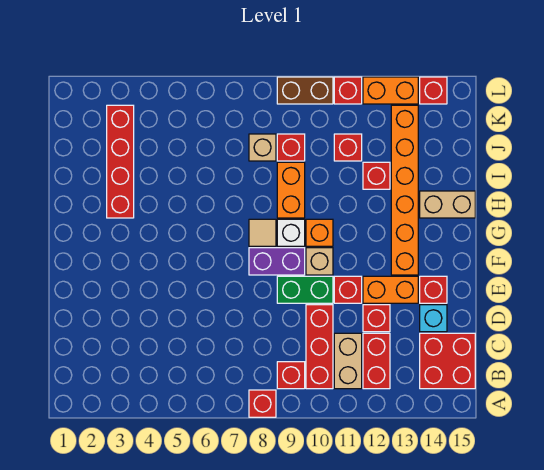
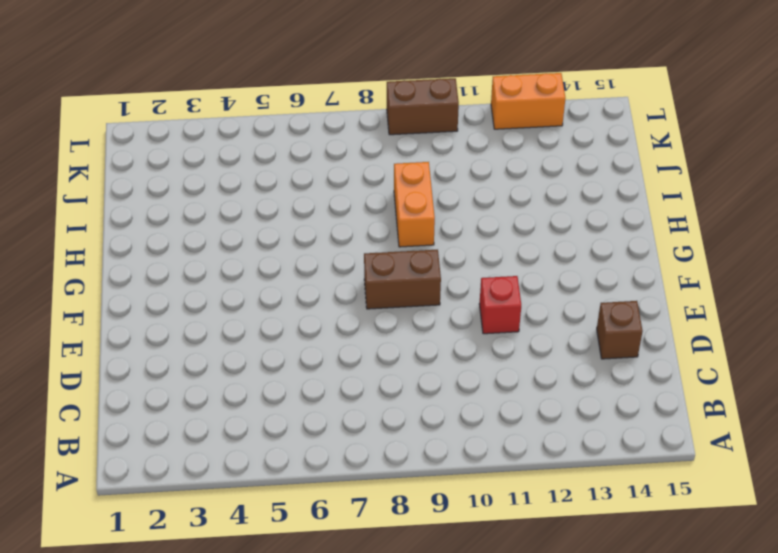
brown 1x1 brick [597,301,643,359] -> cyan 1x1 brick [420,305,447,332]
brown 1x2 brick [364,250,441,309] -> purple 1x2 brick [249,248,305,275]
none -> red 1x1 brick [249,390,276,417]
none -> red 1x1 brick [277,362,305,389]
none -> red 1x3 brick [306,305,333,389]

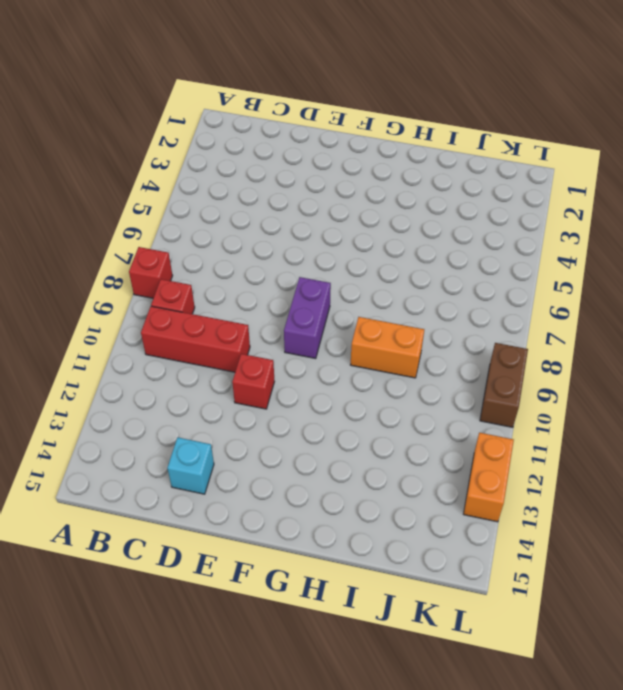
none -> tan 1x2 brick [334,333,362,389]
none -> red 1x2 brick [363,333,390,389]
none -> red 2x2 brick [420,333,475,389]

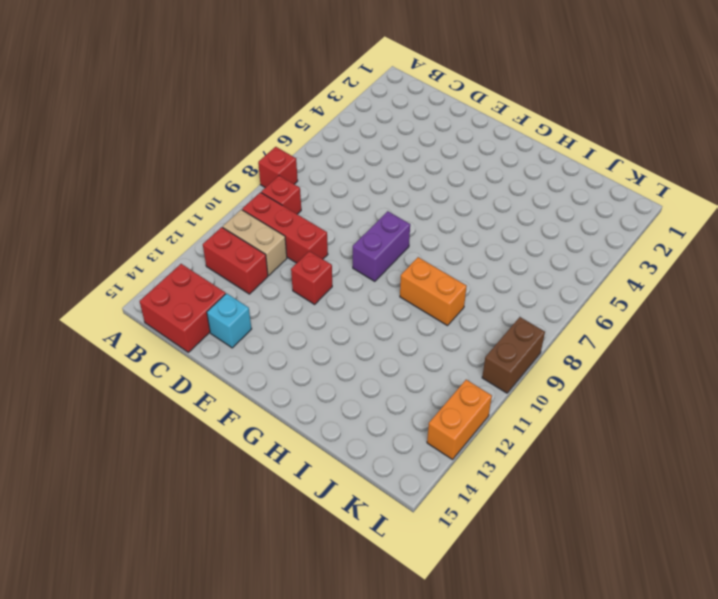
none -> red 1x1 brick [363,305,390,332]
none -> green 1x2 brick [277,276,333,303]
none -> orange 1x2 brick [363,276,418,303]

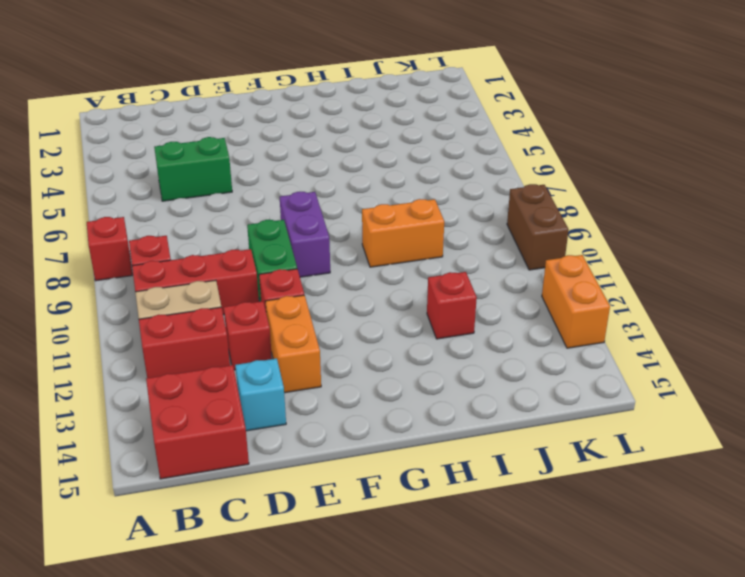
green 1x2 brick [154,137,232,201] -> none
none -> red 1x1 brick [420,276,447,303]
none -> tan 1x1 brick [306,248,333,275]
none -> orange 1x6 brick [391,105,418,275]

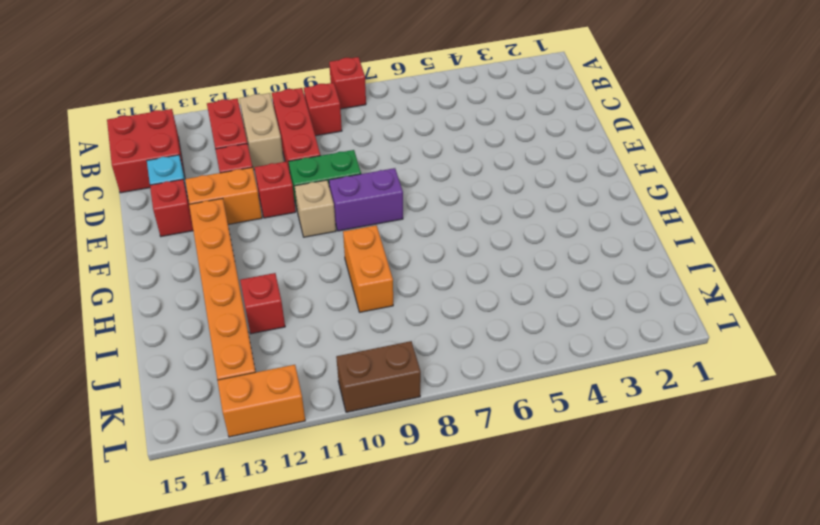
none -> tan 1x1 tile [249,219,276,246]
none -> white 1x1 brick [277,219,305,246]
none -> orange 1x1 brick [306,219,333,246]

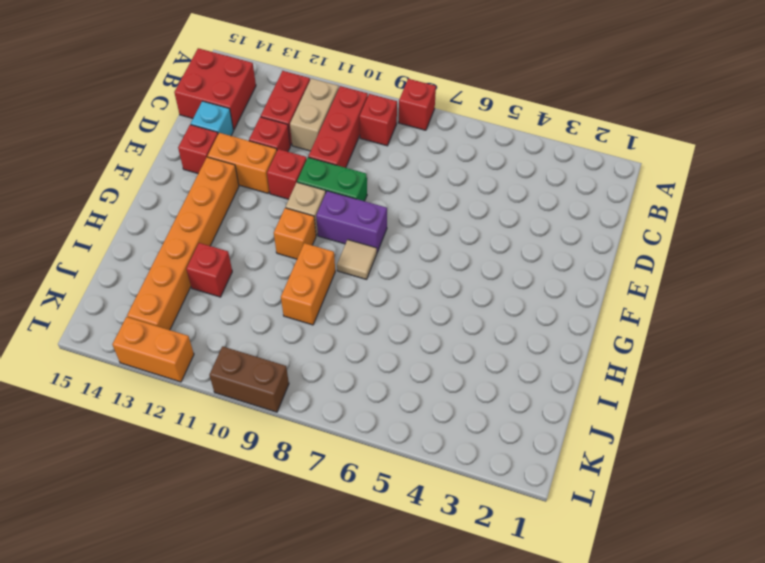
none -> white 1x1 brick [277,219,305,246]
none -> red 1x4 brick [107,105,134,218]
none -> tan 1x2 brick [420,191,475,218]

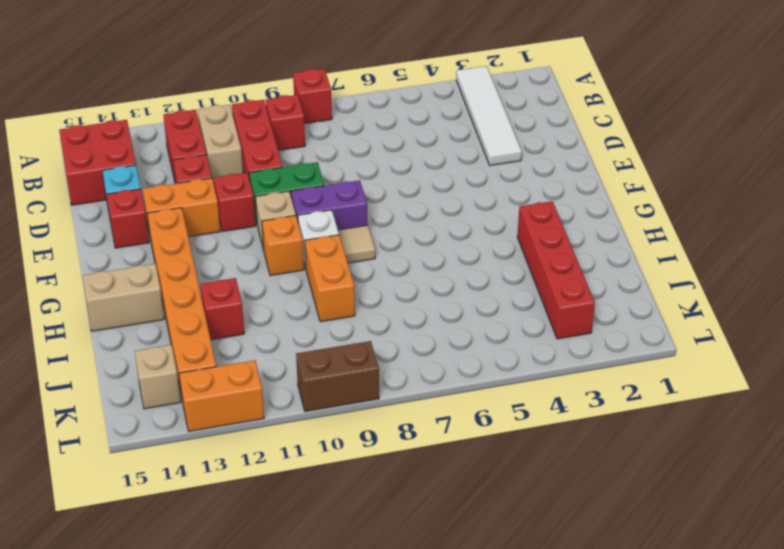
white 1x4 tile [456,66,522,165] -> none
tan 1x1 brick [135,345,181,409] -> tan 1x1 brick moved to [249,134,276,161]
none -> red 1x1 brick [277,134,305,161]
none -> red 1x1 brick [334,134,362,161]
none -> red 1x1 brick [334,77,362,104]

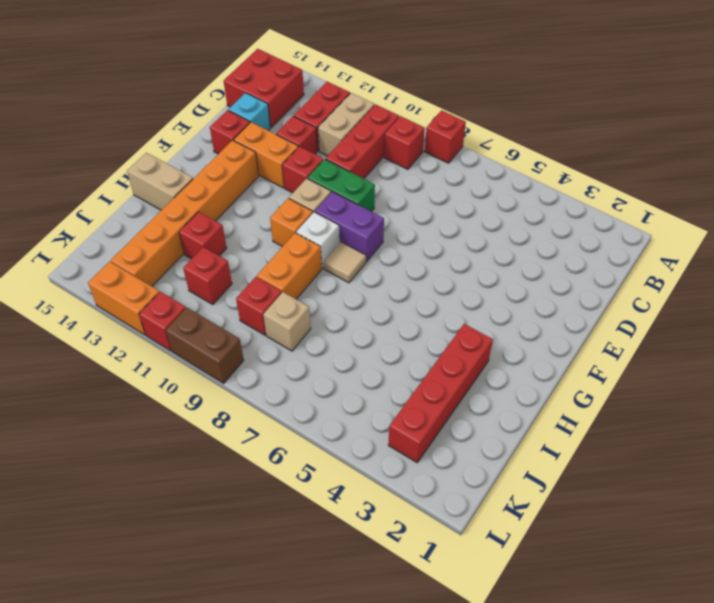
none -> red 1x1 brick [420,77,447,104]

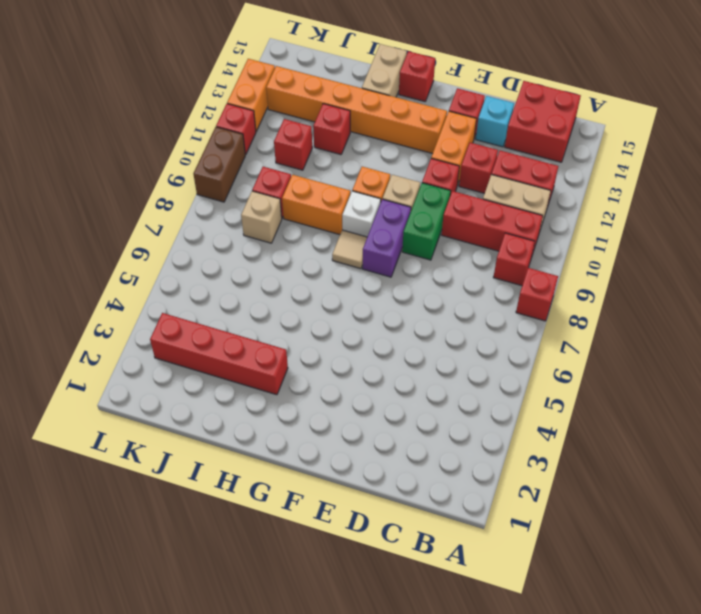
red 1x1 brick [399,51,435,101] -> red 1x1 brick moved to [420,77,447,104]

